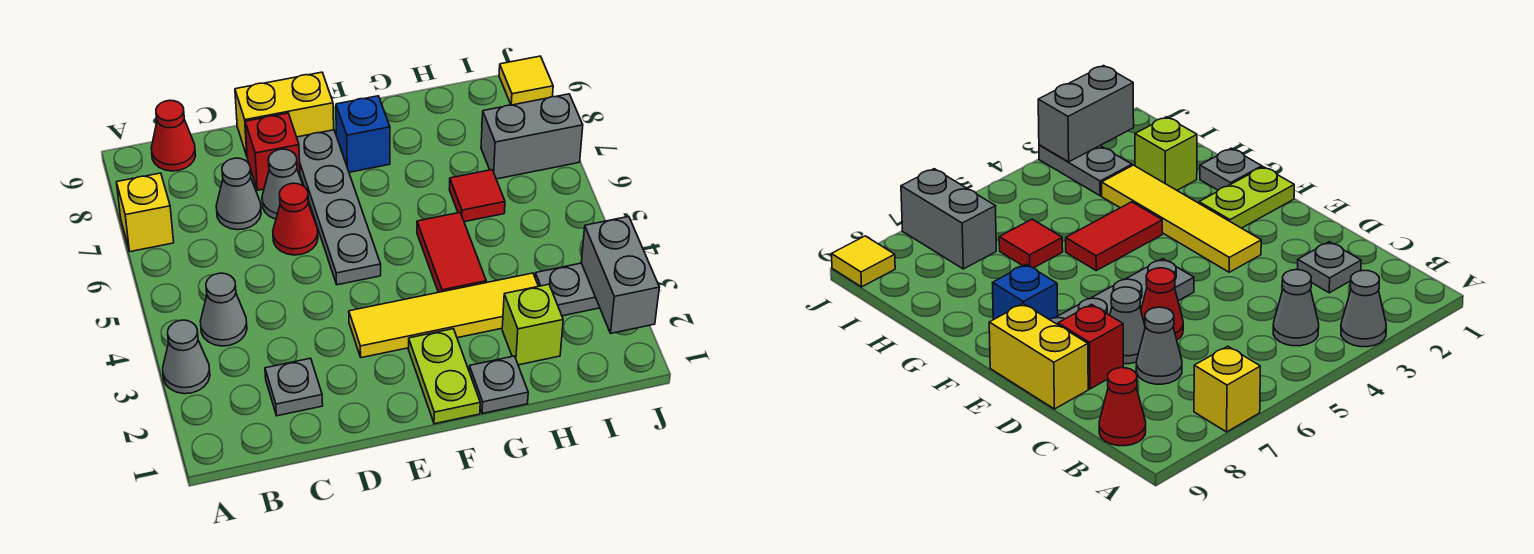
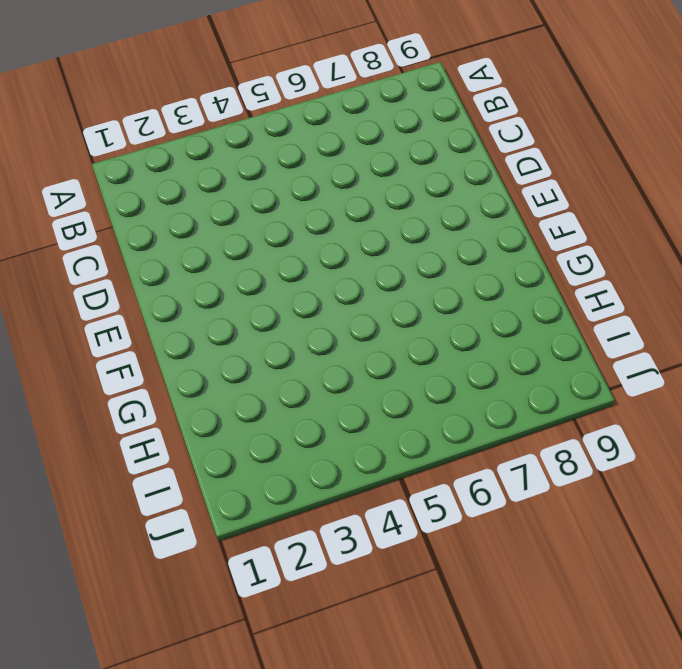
none -> grey 1x1 cone [163,320,210,394]
none -> yellow 1x1 brick [117,173,174,252]
none -> grey 1x1 cone [200,273,247,346]

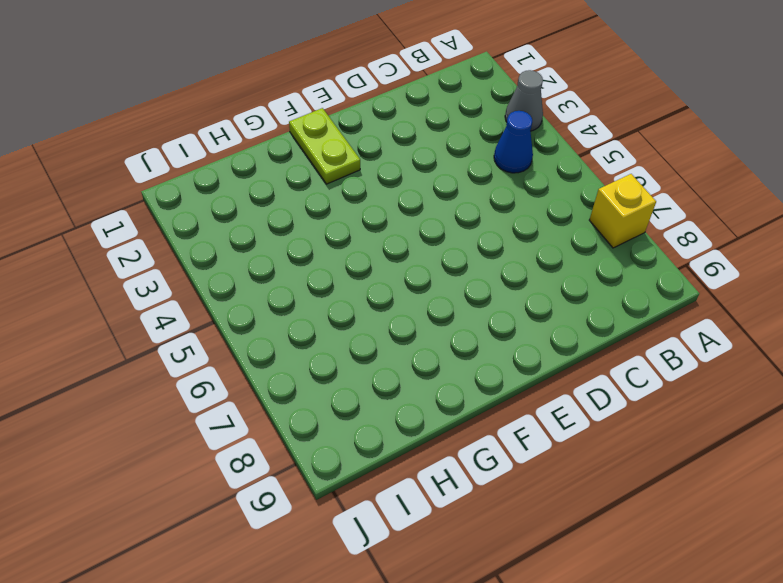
blue 1x1 cone [494,111,533,173] -> grey 1x1 cone [200,273,247,346]
none -> red 1x1 cone [151,100,196,171]
none -> grey 1x1 plate [265,358,323,416]
none -> grey 1x1 cone [216,158,261,230]

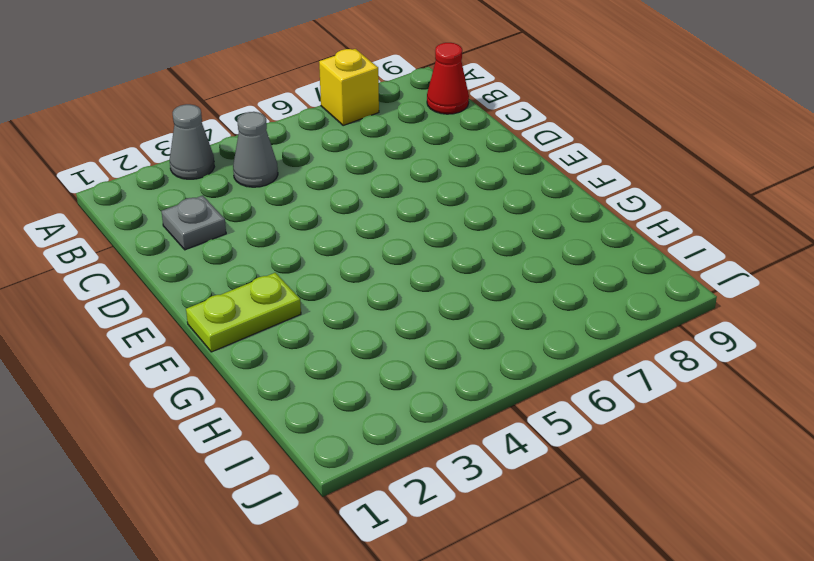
none -> grey 1x1 cone [216,158,261,230]
none -> red 1x1 cone [273,183,318,255]
none -> grey 1x1 cone [262,149,303,219]

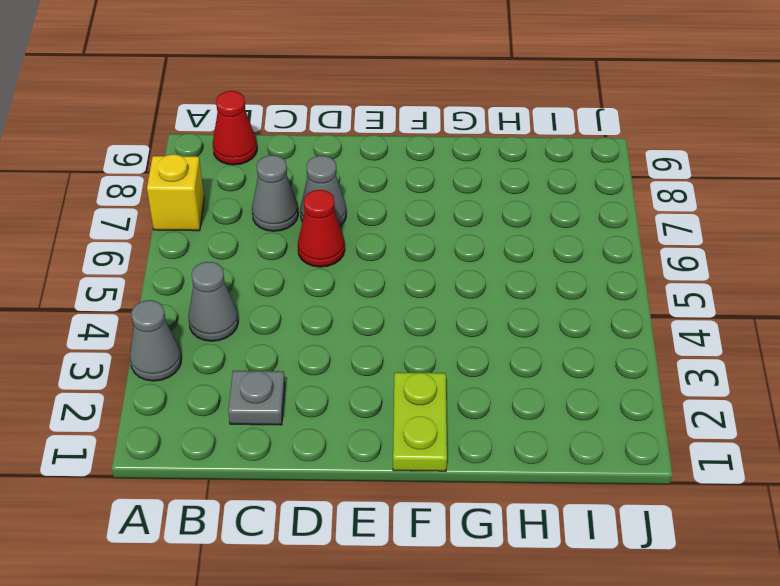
none -> red 1x1 brick [245,113,300,190]
none -> yellow 1x2 brick [235,72,334,156]
none -> yellow 1x4 tile [349,273,538,358]

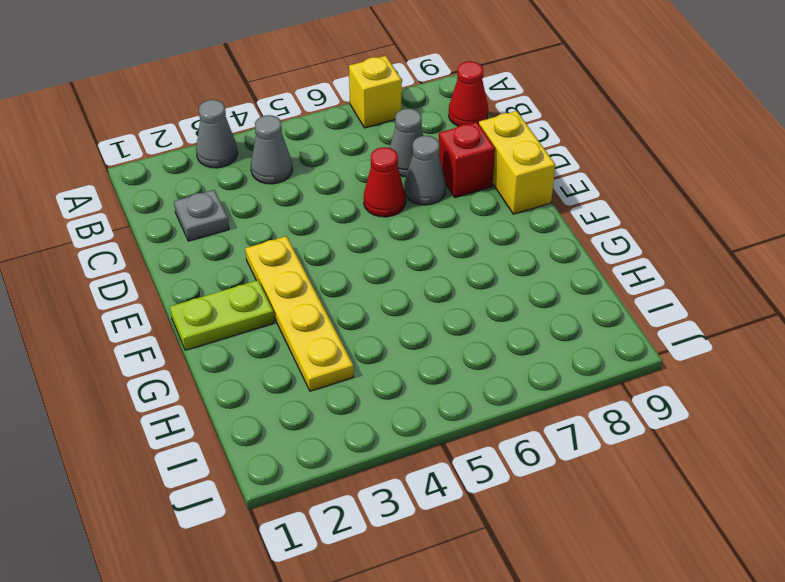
yellow 1x4 plate [245,236,354,391] -> yellow 1x4 tile [349,273,538,358]
none -> grey 1x4 plate [297,130,381,285]
none -> blue 1x1 brick [336,96,390,172]
none -> grey 1x1 plate [469,356,528,414]

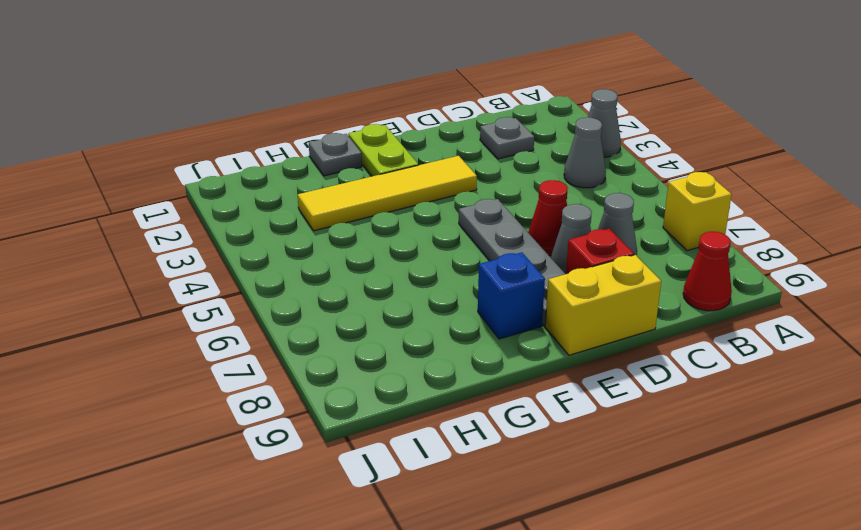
none -> red 1x2 tile [417,213,486,292]
none -> lime 1x1 brick [502,284,563,365]
none -> red 1x1 tile [449,170,505,222]

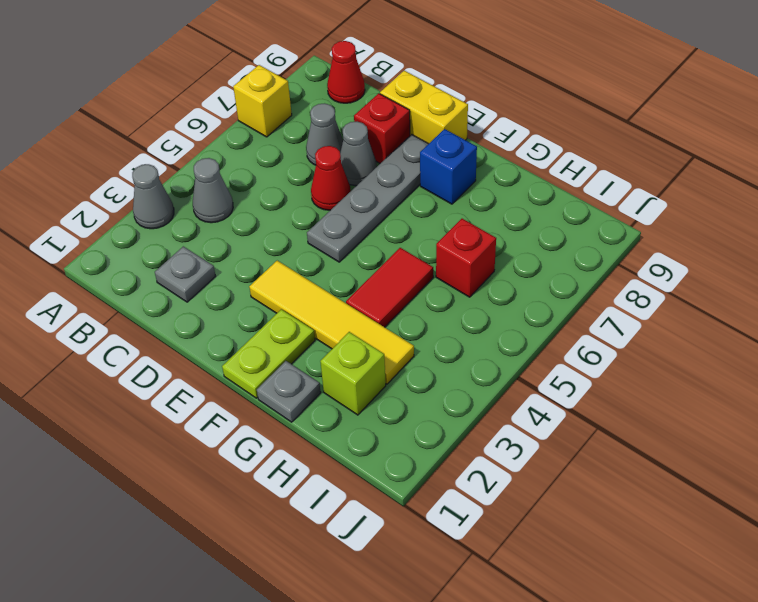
red 1x1 brick [436,219,496,297] -> red 1x1 tile [449,170,505,222]
none -> grey 1x2 plate [535,263,600,316]
none -> grey 1x2 brick [481,94,583,179]
none -> yellow 1x1 tile [499,56,553,105]

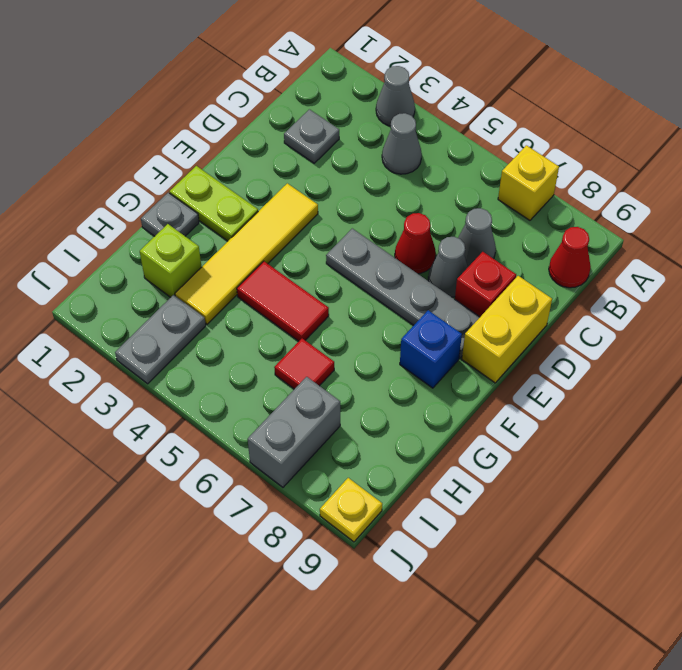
yellow 1x1 plate [320,478,382,542] -> yellow 1x1 tile [499,56,553,105]
none -> grey 1x2 brick [581,217,659,333]

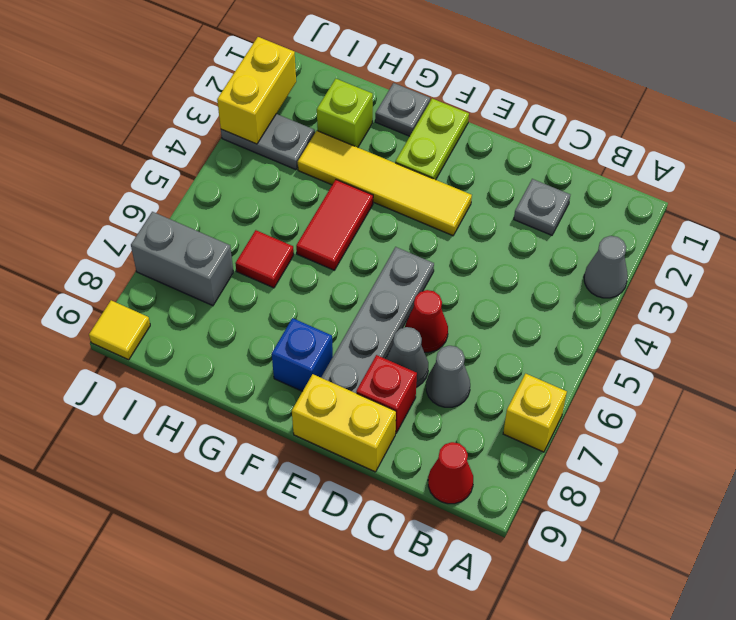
yellow 1x2 brick [217,37,296,144] -> grey 1x2 brick [581,217,659,333]
none -> grey 1x1 cone [200,273,247,346]

